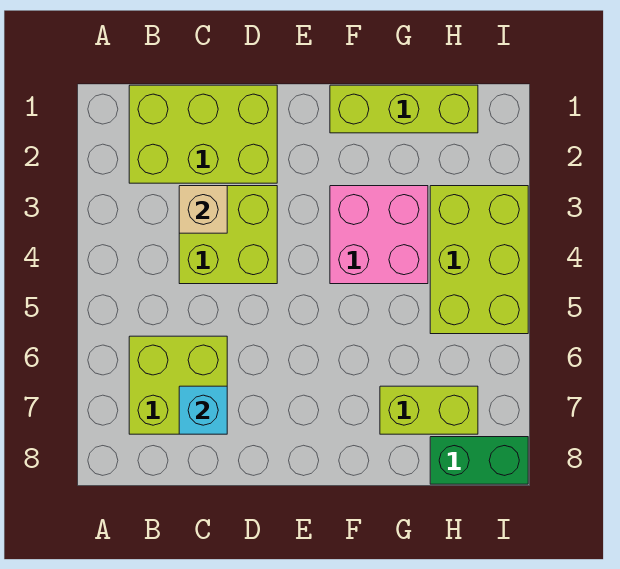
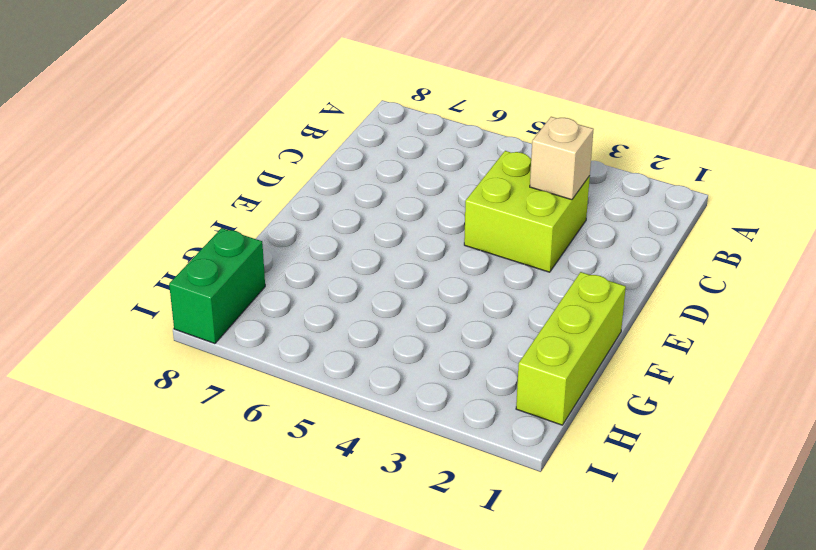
none -> lime 2x3 brick [129,85,277,183]
none -> lime 2x2 brick [129,336,227,434]

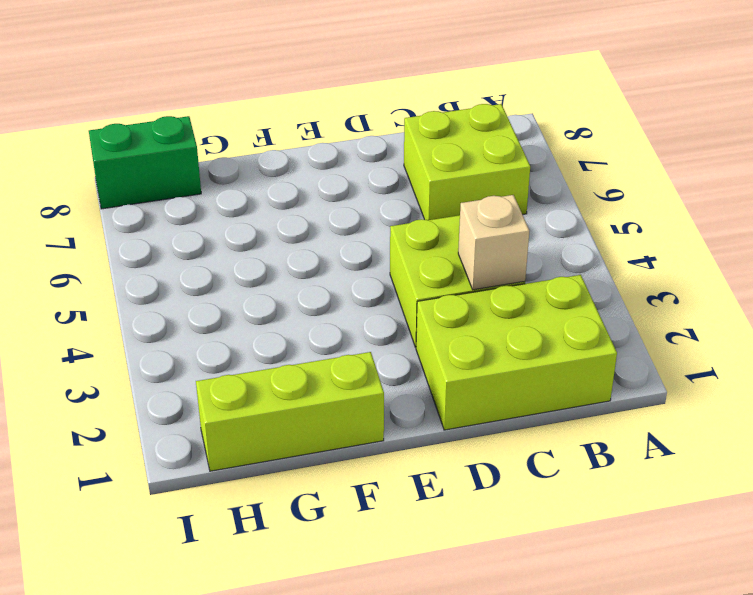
none -> pink 2x2 brick [330,186,428,284]
none -> lime 1x2 brick [380,386,478,434]

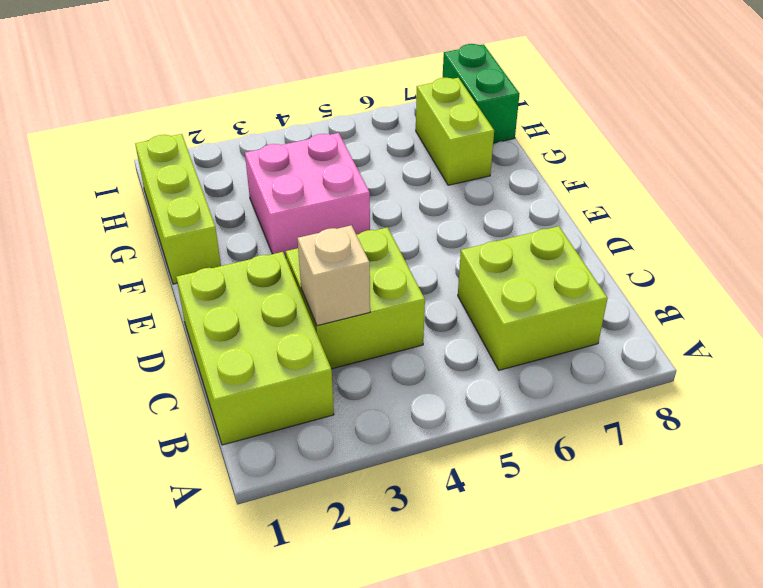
none -> lime 2x3 brick [430,186,528,334]
none -> cyan 1x1 brick [179,386,227,434]

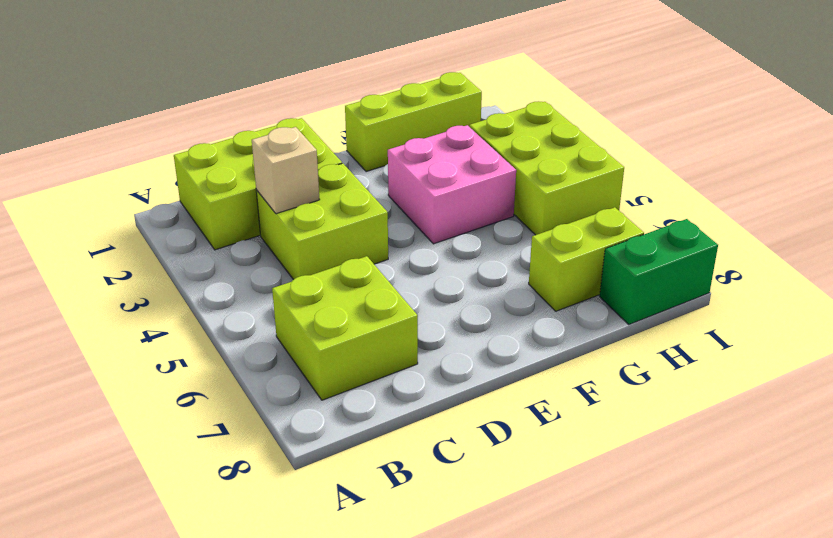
none -> cyan 1x1 brick [179,386,227,434]

